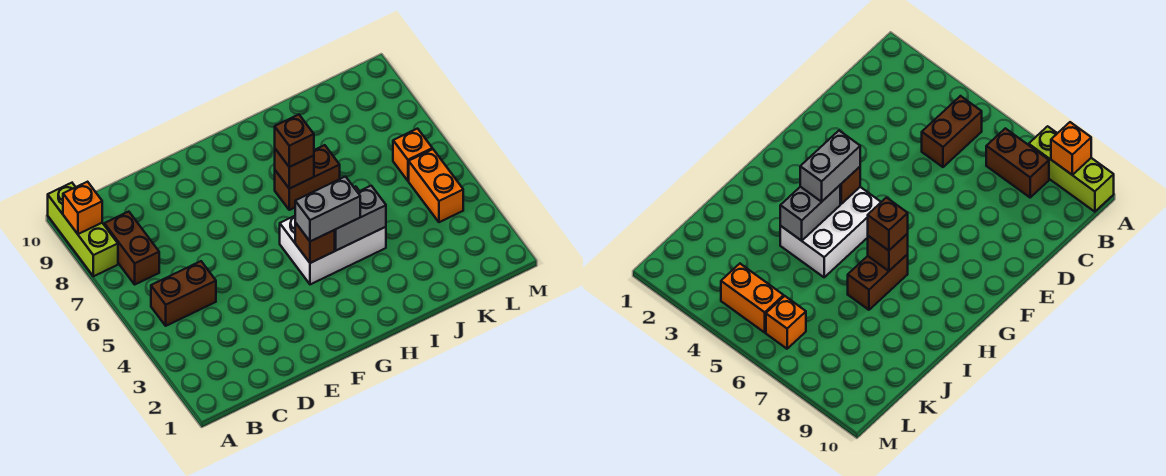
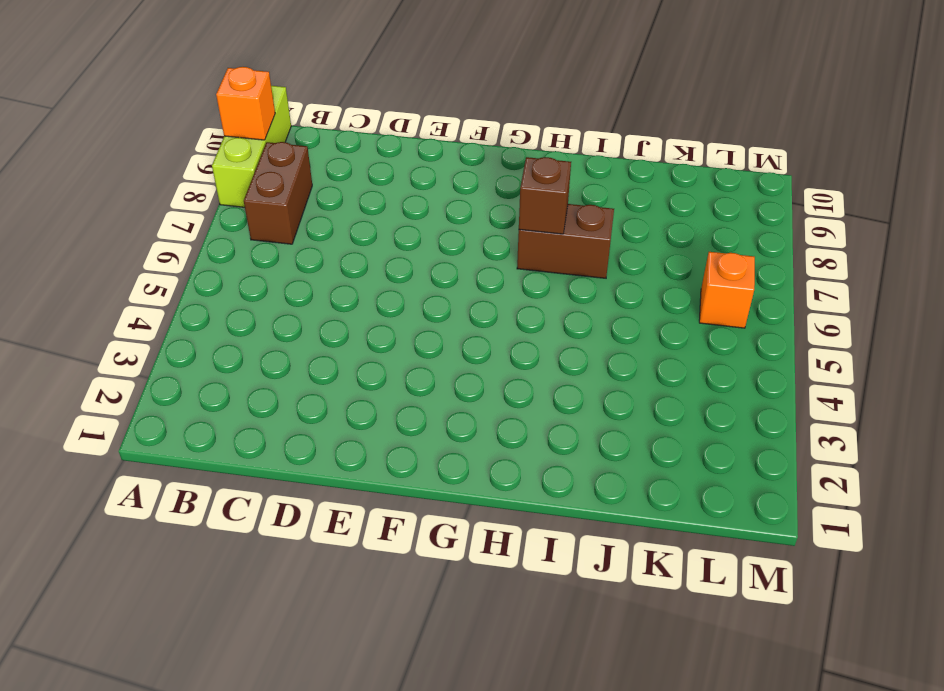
none -> brown 1x2 brick [151,261,216,326]
none -> white 2x3 brick [280,186,386,284]
none -> orange 1x2 brick [409,149,463,222]

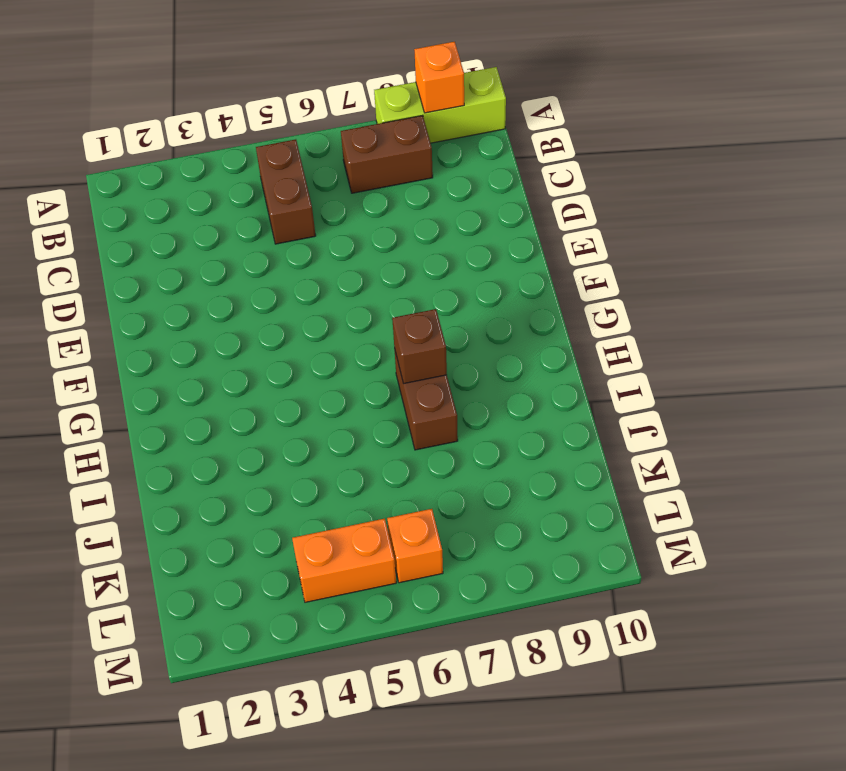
none -> white 2x3 brick [280,186,386,284]
none -> brown 1x1 brick [295,223,335,263]
none -> grey 1x2 brick [335,186,386,250]

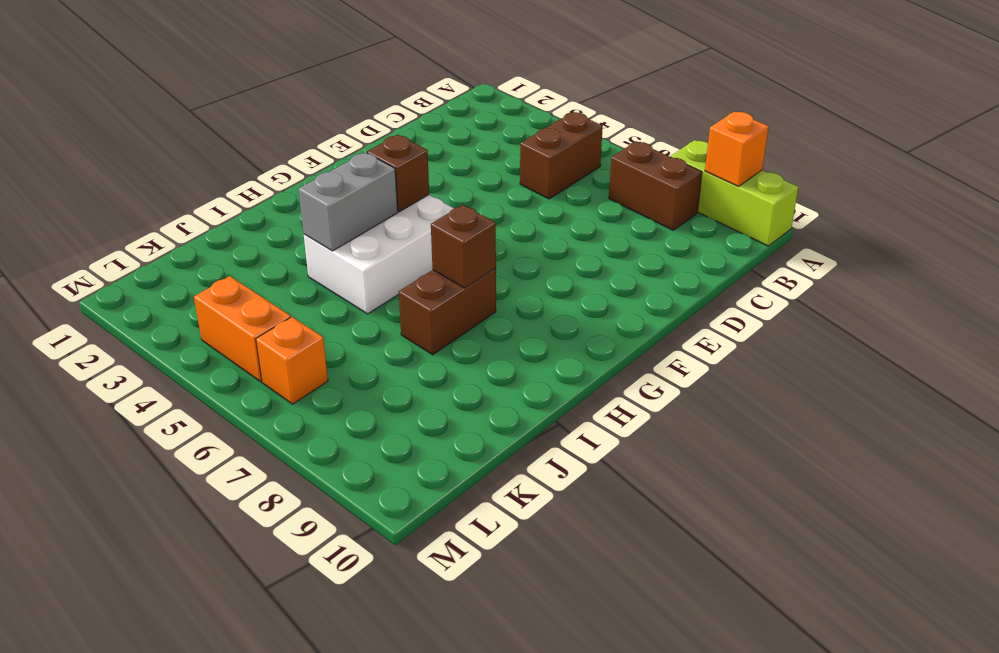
none -> grey 1x2 brick [295,177,360,241]
none -> brown 1x1 brick [275,115,314,167]

